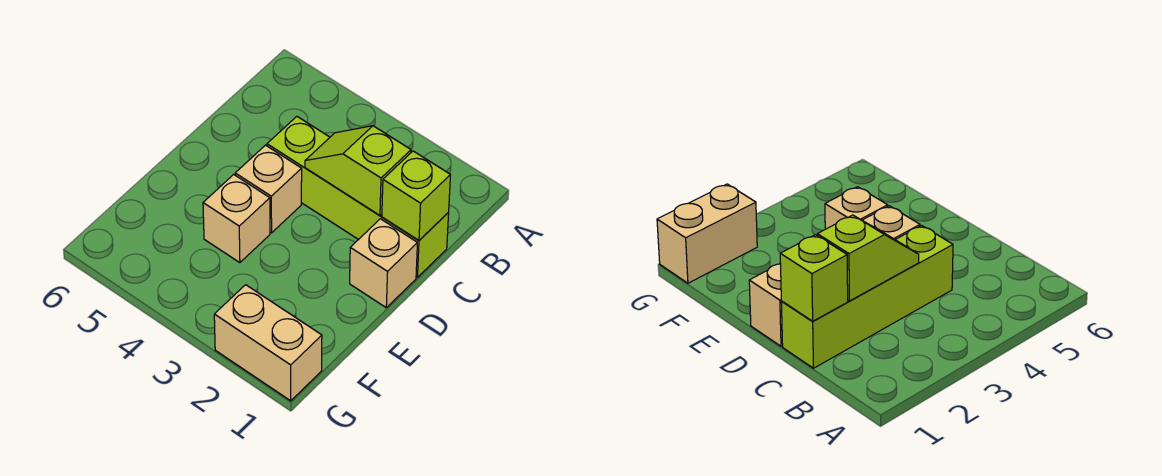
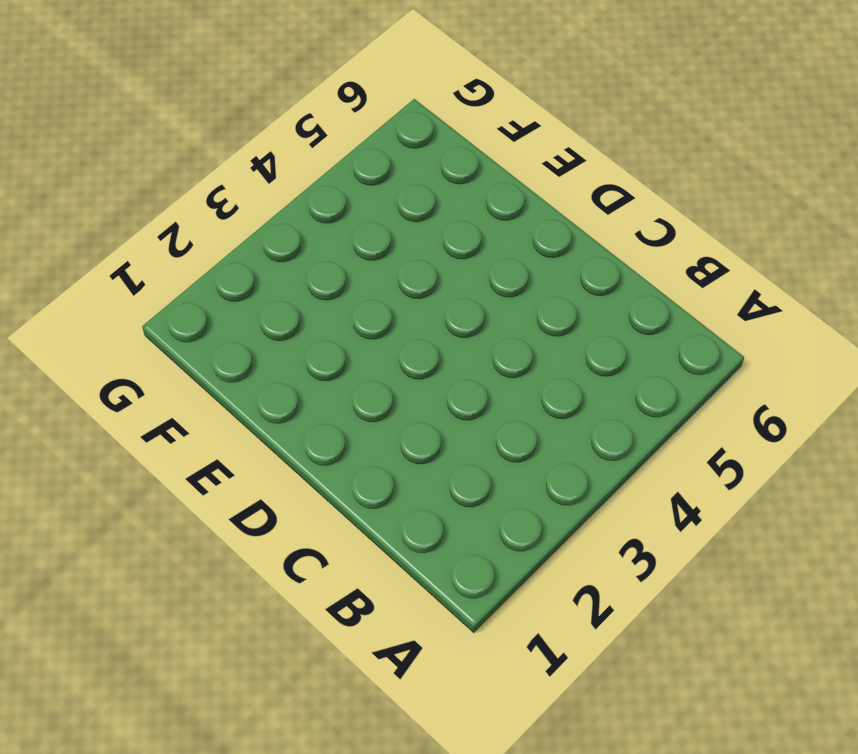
none -> lime 1x4 brick [267,117,449,277]
none -> tan 1x1 brick [350,219,417,307]

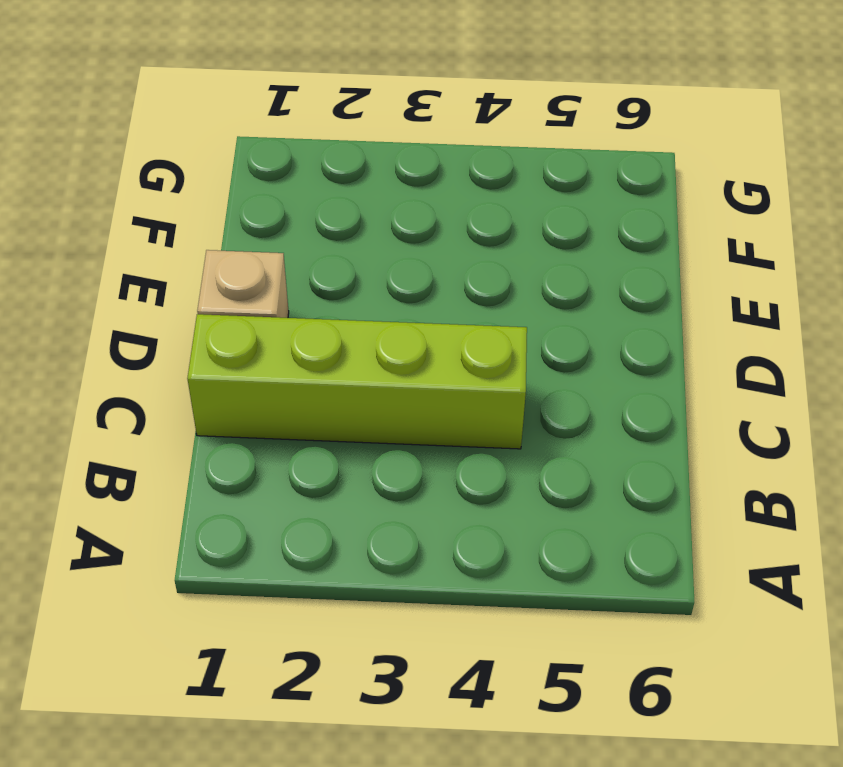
none -> tan 1x1 brick [235,145,302,233]
none -> tan 1x1 brick [203,175,270,263]

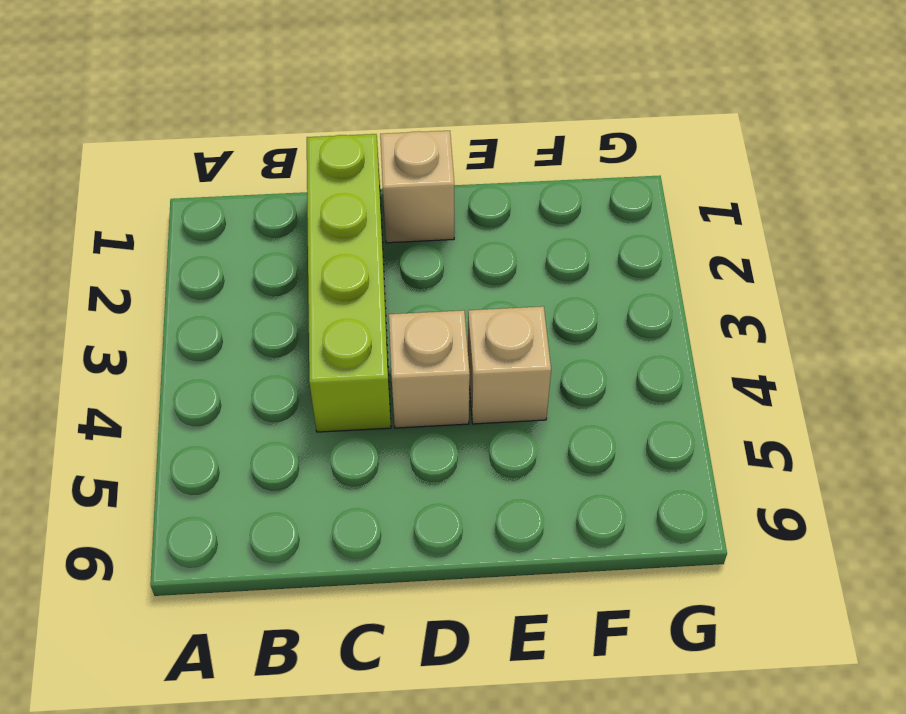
none -> tan 1x2 brick [214,285,322,401]
none -> lime 1x1 brick [382,151,450,240]

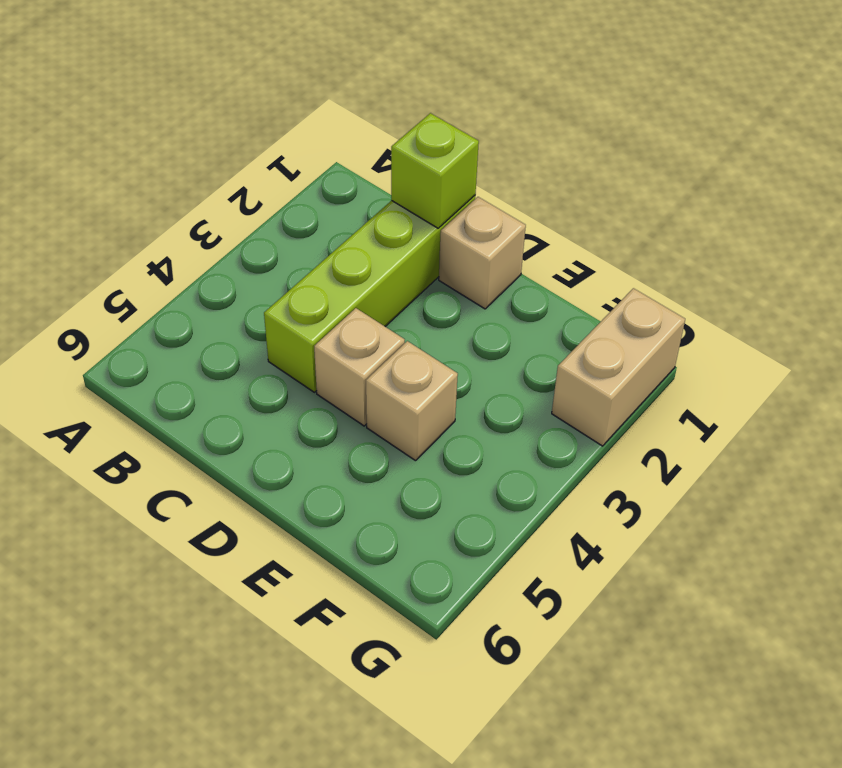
none -> lime 1x2 slope [305,126,411,215]

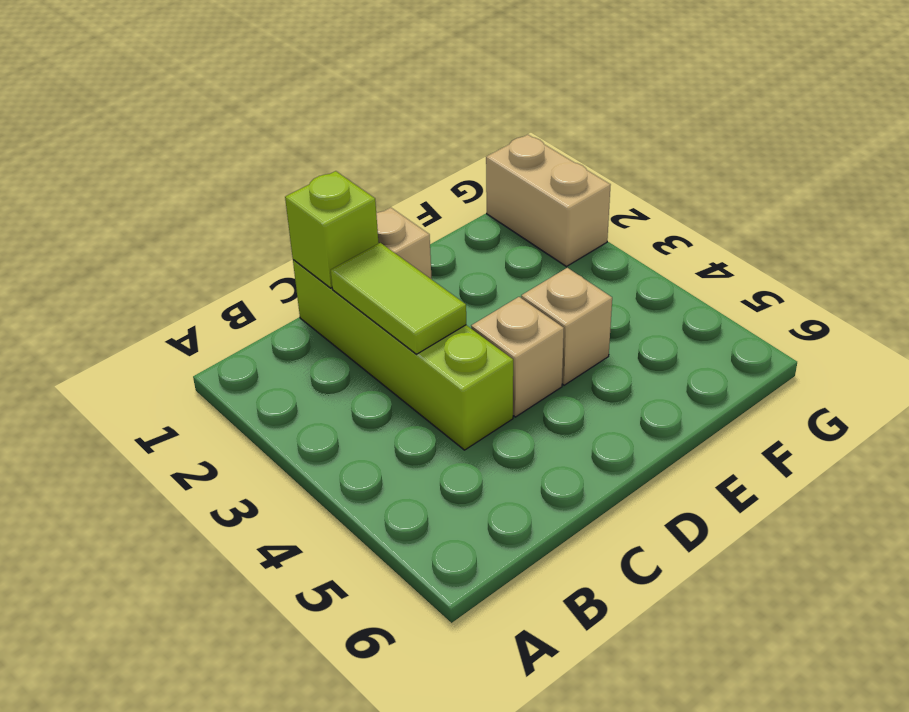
lime 1x2 tile [331,243,466,354] -> lime 1x2 slope [305,126,411,215]

